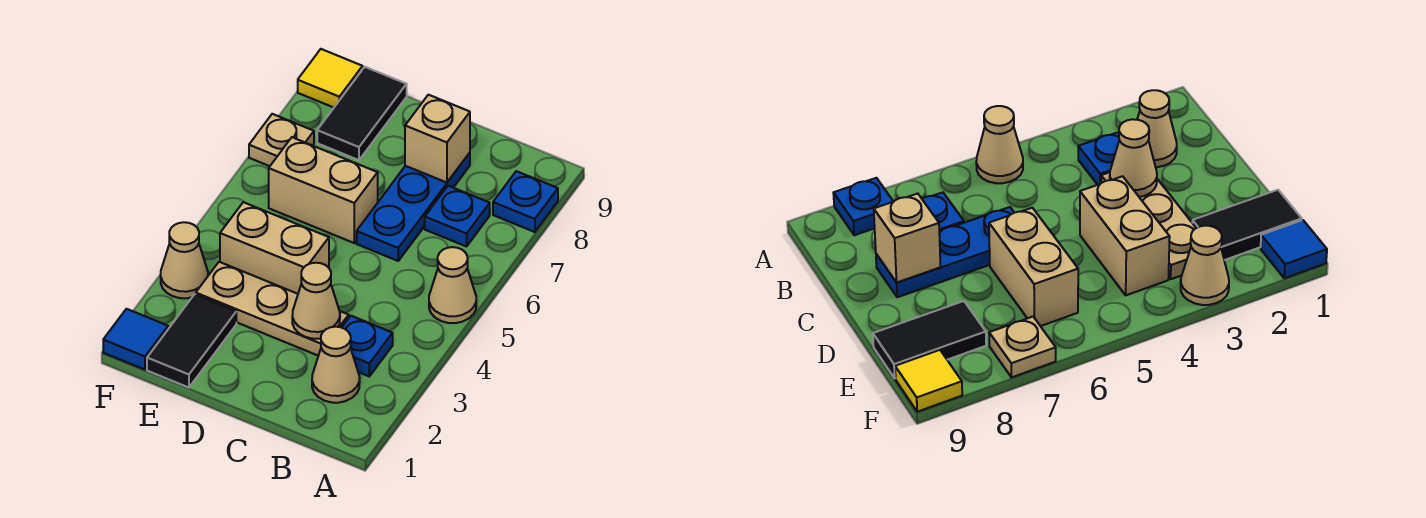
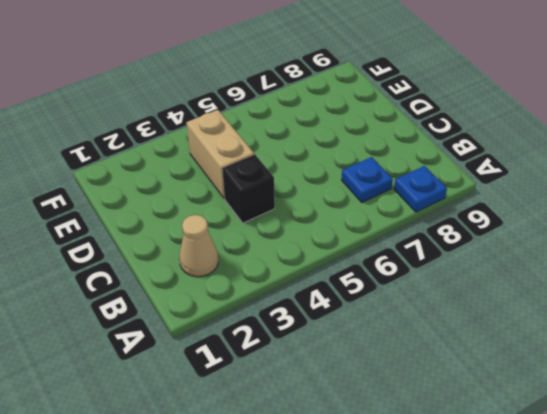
black 1x1 brick [222,155,275,223] -> none
none -> tan 1x1 cone [429,247,476,323]
none -> blue 1x1 plate [342,316,393,376]
none -> tan 1x3 plate [196,262,349,356]

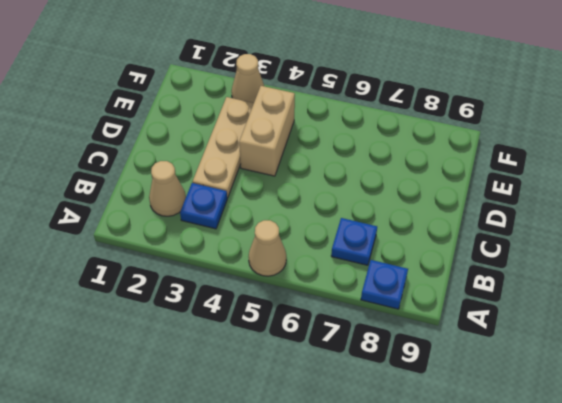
none -> blue 1x3 plate [357,153,470,261]
none -> tan 1x2 brick [269,137,378,243]
none -> black 1x2 tile [147,294,236,388]

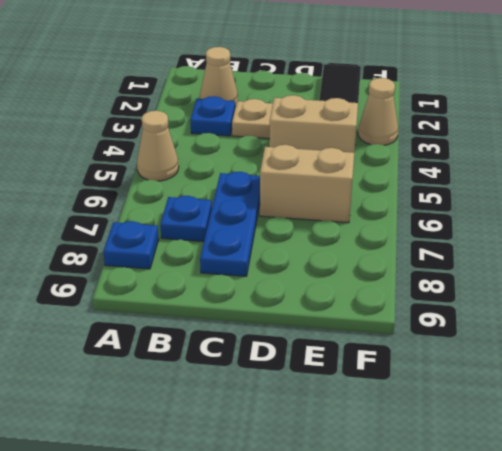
none -> black 1x2 tile [317,67,407,160]
none -> blue 1x1 tile [103,309,168,370]
none -> tan 1x1 plate [249,114,314,166]

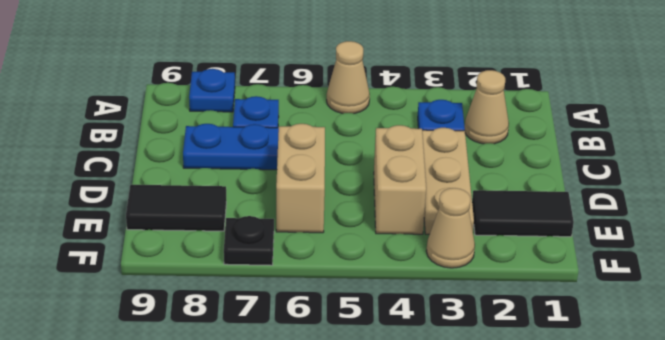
black 1x1 plate [224,216,274,265] -> tan 1x1 plate [249,114,314,166]
none -> blue 1x1 tile [103,309,168,370]
none -> yellow 1x1 tile [298,49,363,107]
none -> tan 1x1 cone [292,263,340,339]

